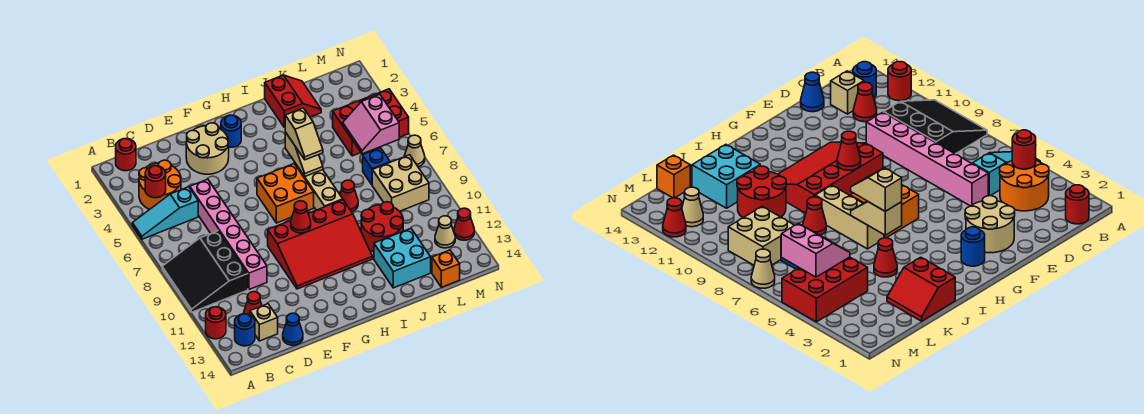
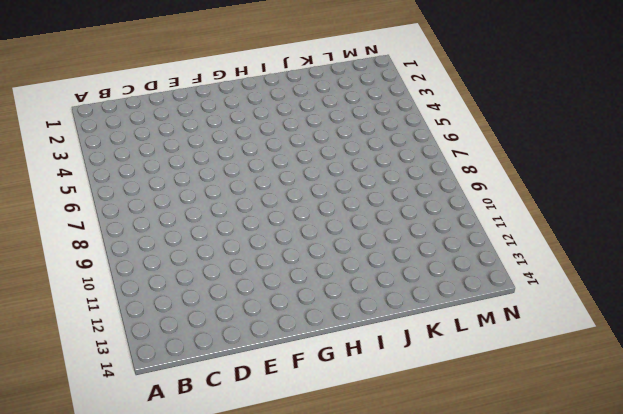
none -> cyan 1x3 slope [132,187,198,239]
none -> black 3x3 slope [162,231,248,312]
none -> red 1x1 round brick [206,307,226,339]
none -> red 1x1 round brick [116,139,136,171]

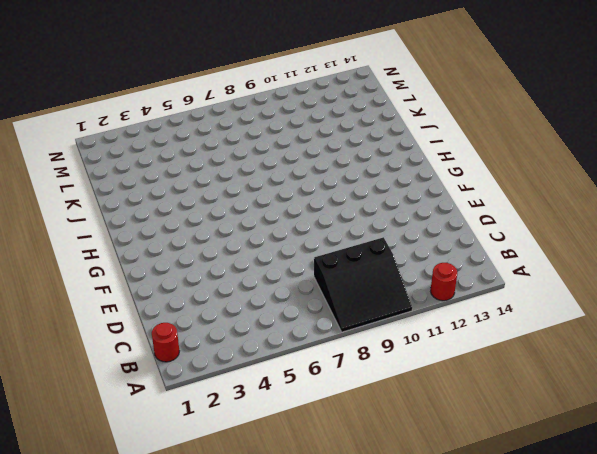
none -> cyan 1x3 slope [132,187,198,239]
none -> orange 2x2 round brick [139,160,181,209]
none -> blue 1x1 round brick [235,314,255,346]
none -> red 1x1 cone [244,292,262,315]

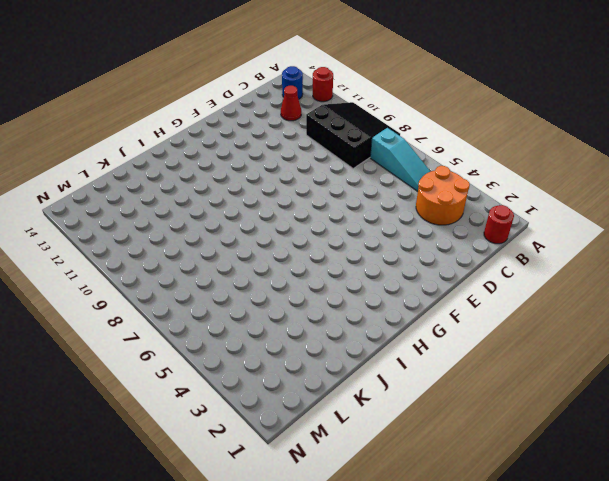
cyan 1x3 slope [370,128,431,191] -> cyan 1x3 slope turned to [132,187,198,239]
none -> tan 1x1 brick [250,304,278,341]
none -> pink 1x6 brick [190,179,267,289]
none -> blue 1x1 cone [283,313,303,345]
none -> tan 2x2 round brick [186,123,229,174]

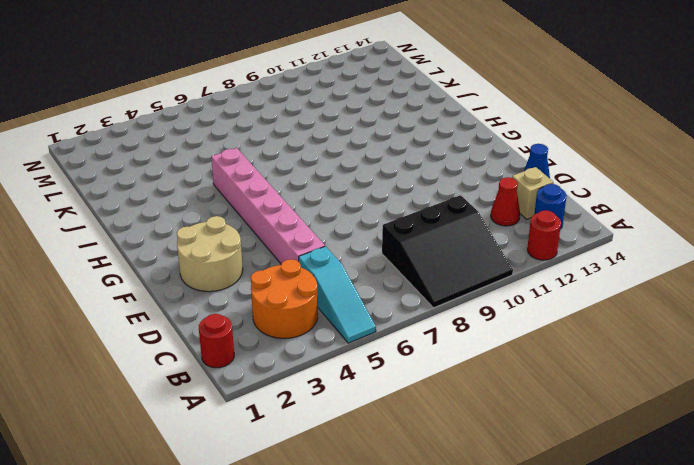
pink 1x6 brick [211,148,325,264] -> pink 1x6 brick turned to [190,179,267,289]
none -> red 3x4 slope [268,200,373,289]
none -> blue 1x1 round brick [221,115,241,147]
none -> orange 2x2 brick [257,164,314,223]
none -> tan 1x3 brick [295,164,343,210]

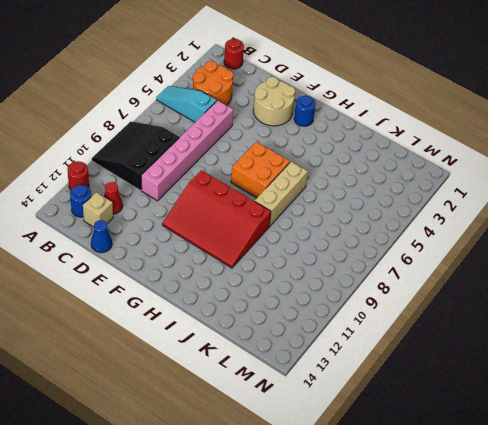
none -> red 2x2 slope [265,75,321,127]
none -> red 1x1 cone [874,238,897,277]
none -> red 1x1 cone [340,180,358,212]
none -> red 2x2 round brick [361,202,403,252]

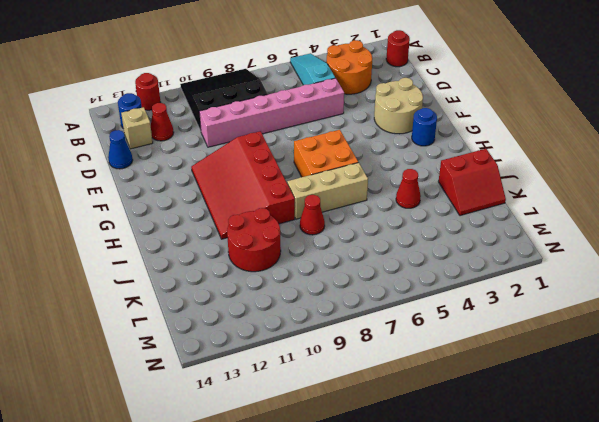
none -> cyan 2x2 brick [374,228,431,288]
none -> red 2x3 brick [333,89,409,156]
none -> blue 1x1 brick [363,148,390,185]
none -> tan 2x2 brick [372,155,429,211]

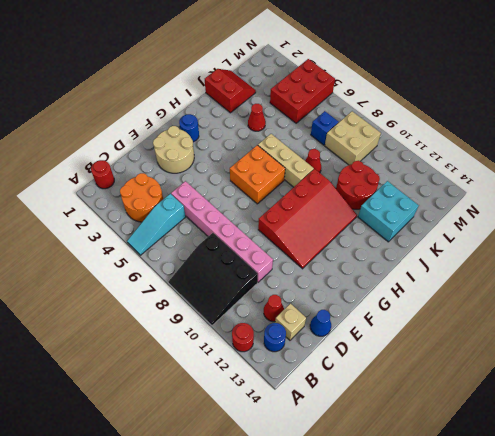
none -> orange 1x1 brick [432,250,460,287]
none -> tan 1x1 cone [435,216,455,248]
none -> tan 1x1 cone [404,135,425,167]
none -> red 1x1 cone [454,208,474,240]

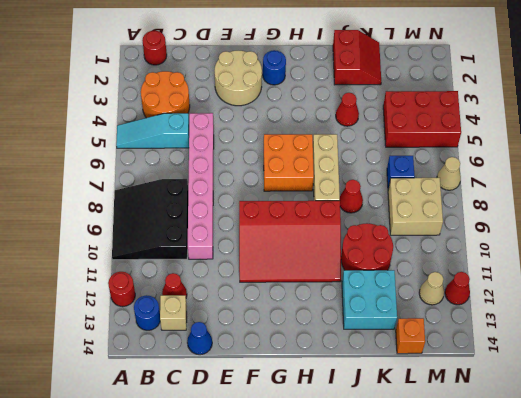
none -> red 1x1 round brick [145,166,166,198]
none -> red 1x1 cone [291,201,311,233]
none -> tan 1x2 slope [285,132,323,176]
none -> pink 2x2 slope [343,94,399,154]

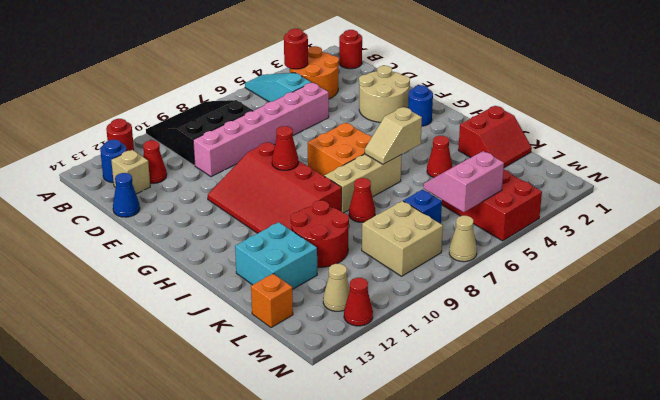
none -> tan 1x2 slope [285,108,323,160]

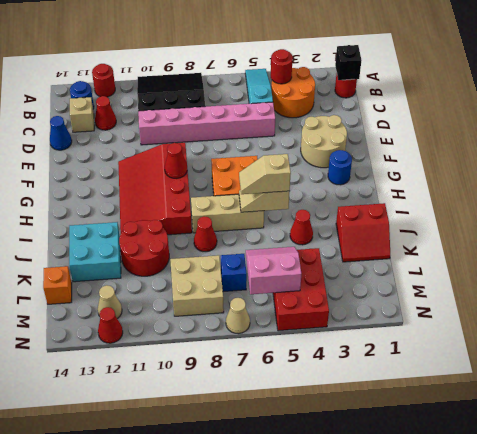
black 1x1 brick [335,45,361,80] -> none

